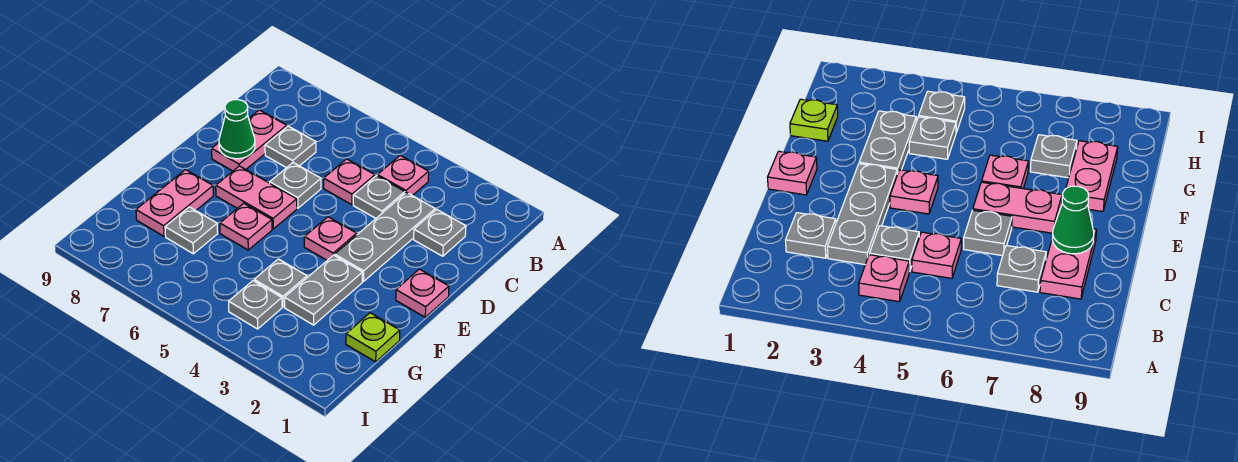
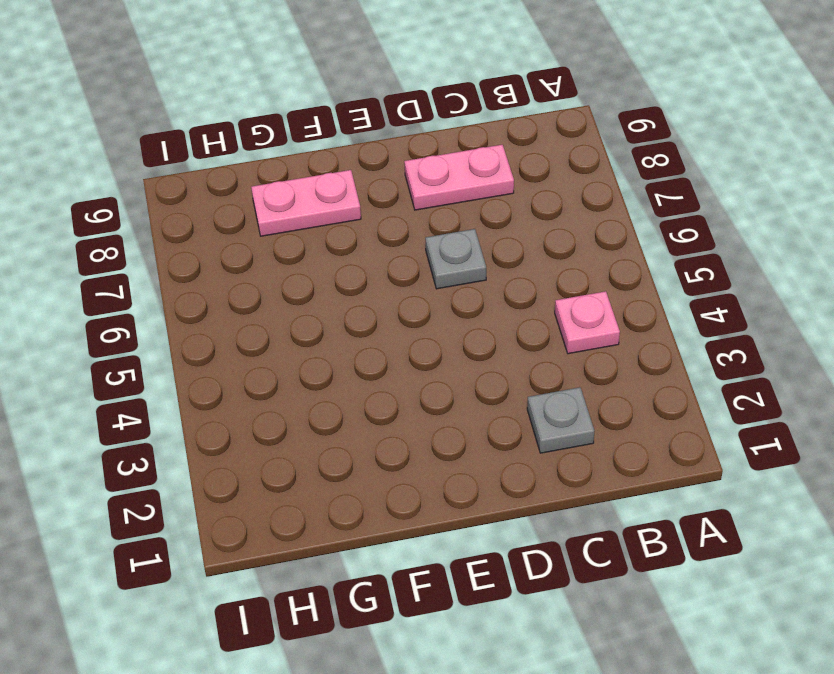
none -> grey 1x3 plate [335,193,435,281]
none -> grey 1x1 plate [353,176,405,218]
none -> pink 1x1 plate [324,159,375,205]

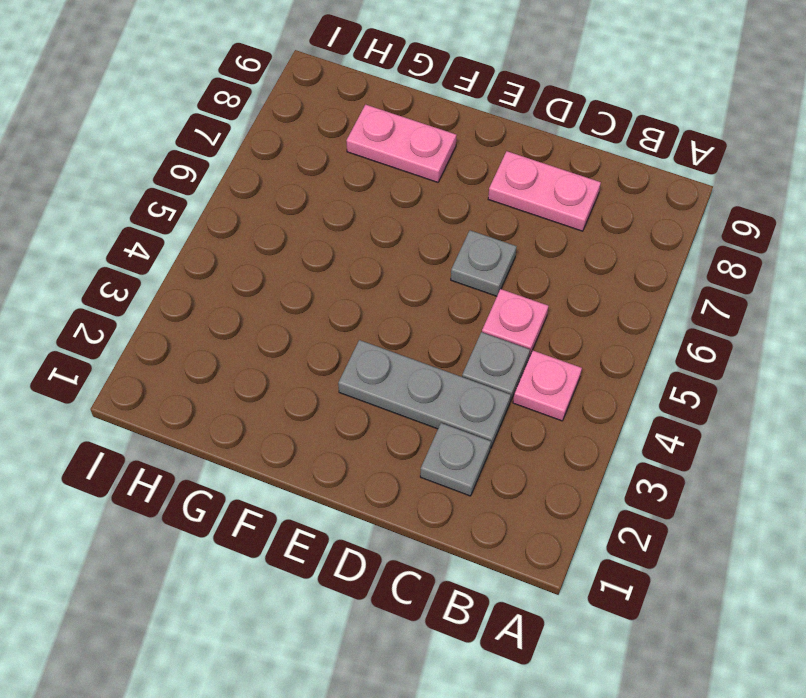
none -> grey 1x1 plate [265,126,316,168]
none -> pink 1x1 plate [396,269,449,317]
none -> pink 1x1 plate [304,217,357,260]

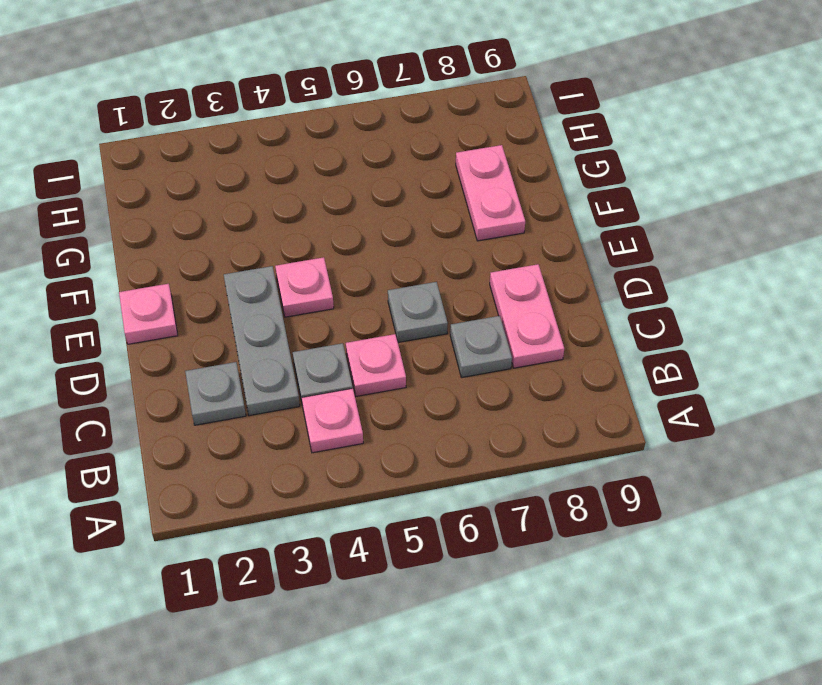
none -> pink 1x2 plate [216,166,297,229]
none -> grey 1x2 plate [285,255,363,325]
none -> pink 1x1 plate [220,203,272,250]

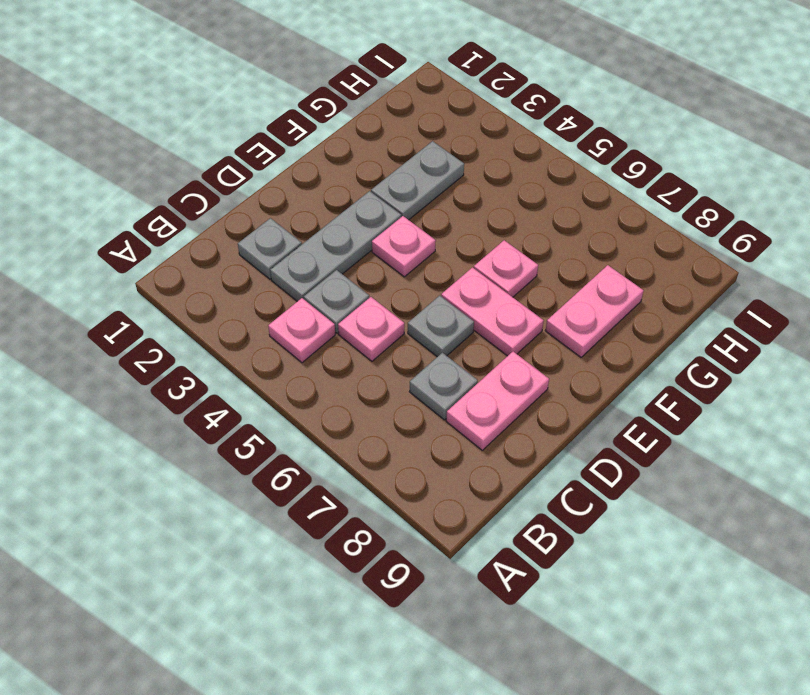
none -> pink 1x1 plate [396,269,449,317]
none -> lime 1x1 plate [346,313,400,362]
none -> grey 1x1 plate [254,259,307,307]

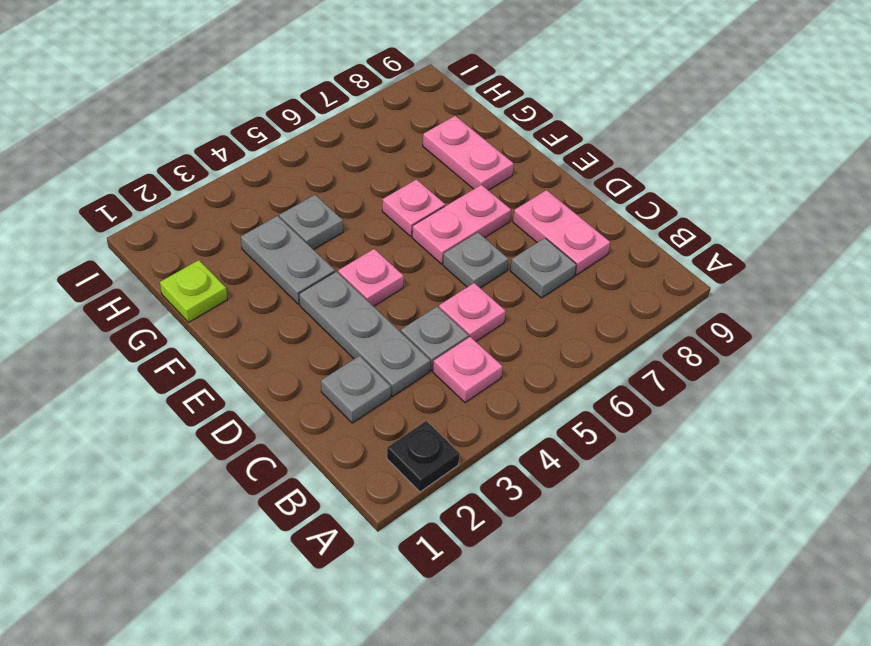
black 1x1 plate [387,421,460,492] -> none
none -> pink 1x1 plate [396,269,449,317]
none -> grey 1x1 plate [165,207,218,254]
none -> grey 1x1 plate [229,281,282,329]

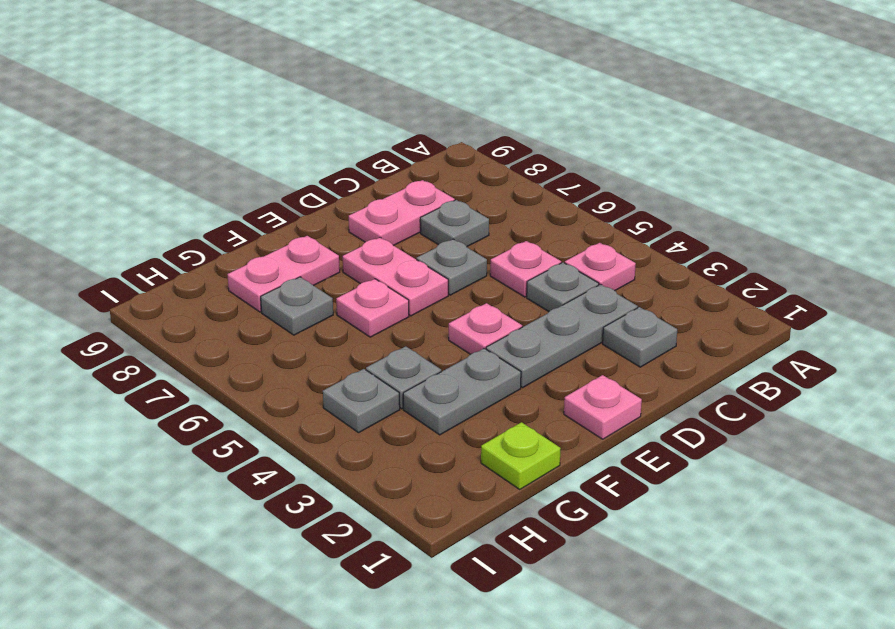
none -> green 1x1 cone [219,100,255,159]

